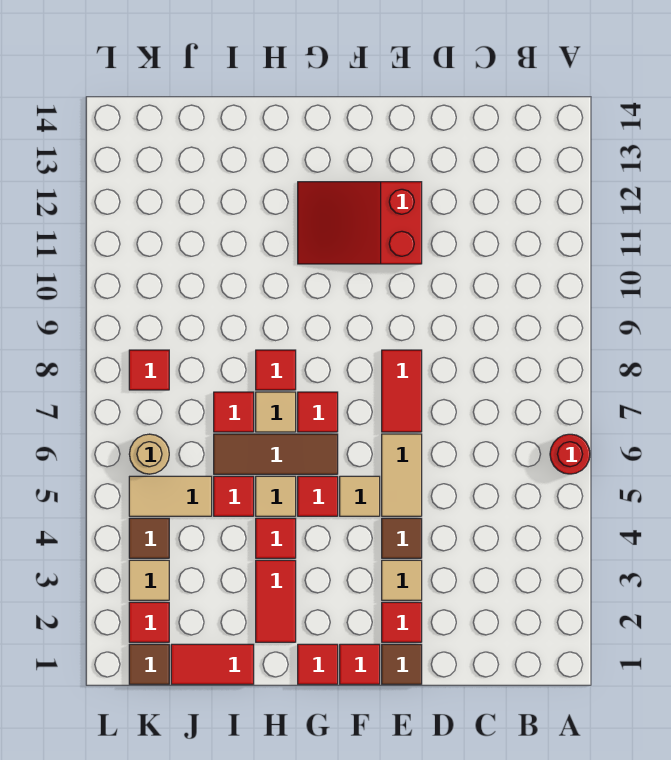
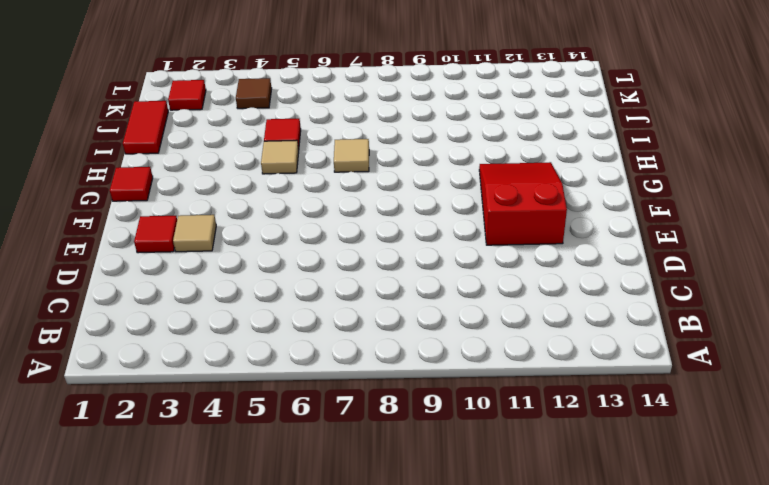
none -> red 1x1 round brick [550,434,590,474]
none -> brown 1x1 tile [382,644,422,684]
none -> brown 1x1 tile [382,518,422,558]

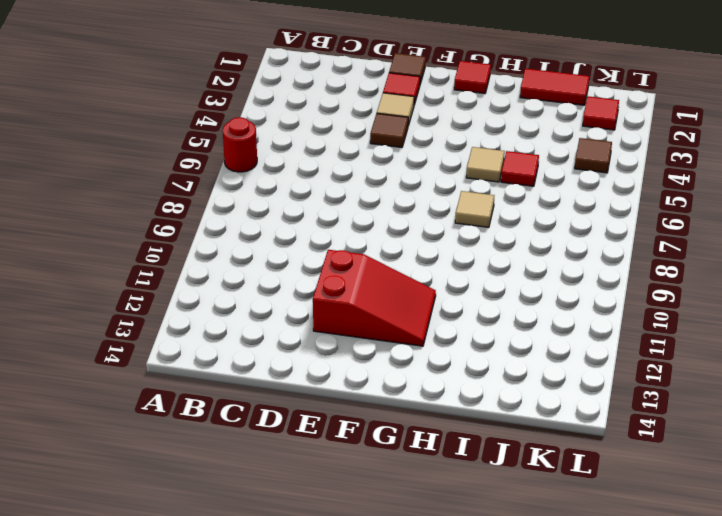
none -> tan 1x2 tile [382,434,422,516]
none -> red 1x2 tile [382,350,422,432]
none -> red 1x1 tile [340,644,380,684]

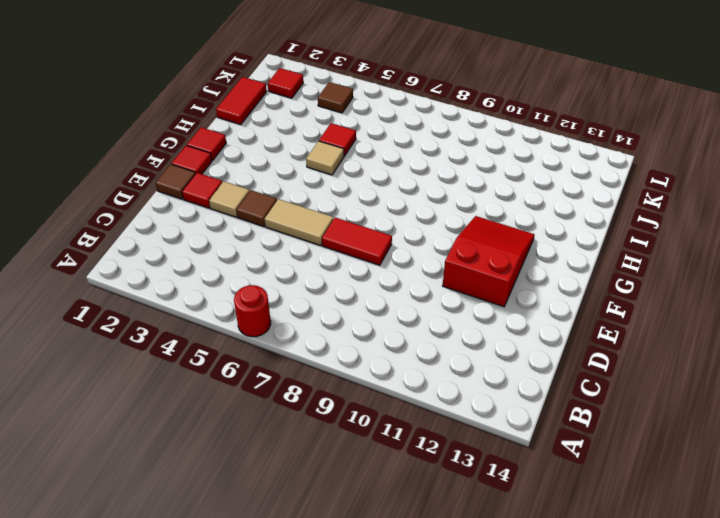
none -> tan 1x1 tile [340,476,380,516]
none -> red 1x1 tile [298,476,338,516]
none -> brown 1x3 tile [214,434,338,474]

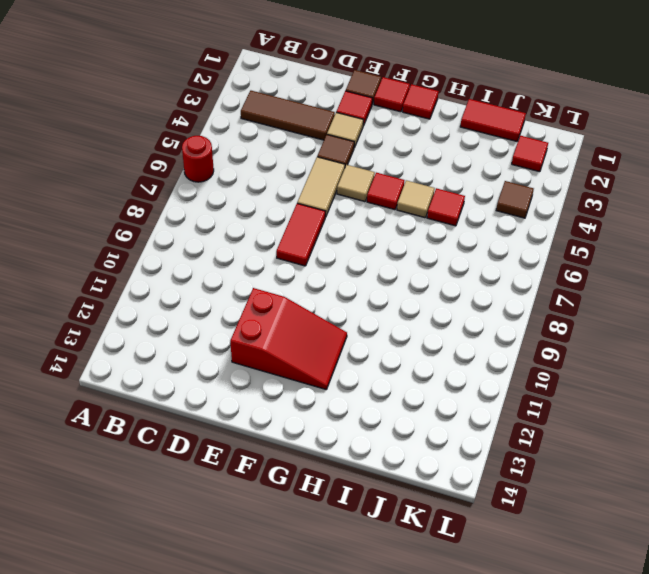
brown 1x3 tile [241,91,335,140] -> brown 1x3 tile moved to [214,434,338,474]
none -> red 1x1 tile [298,392,338,432]
none -> red 1x2 tile [256,560,296,642]
none -> red 1x1 tile [256,518,296,558]

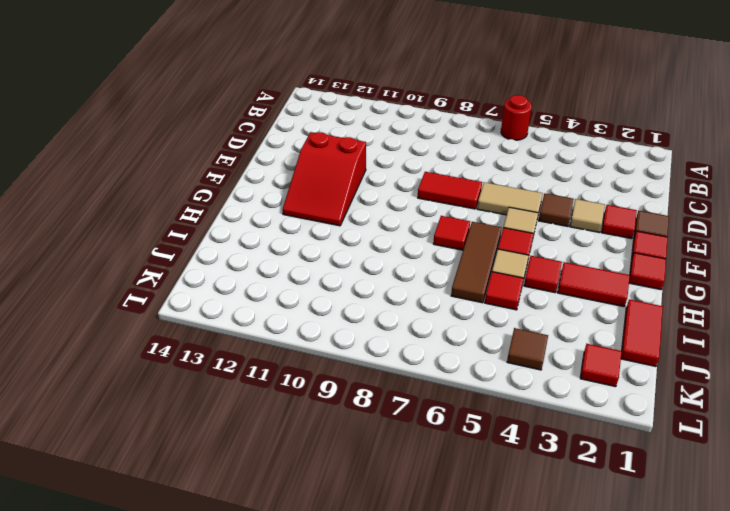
none -> tan 1x1 tile [256,392,296,432]
none -> red 1x1 tile [256,350,296,390]
none -> red 1x1 tile [214,392,254,432]

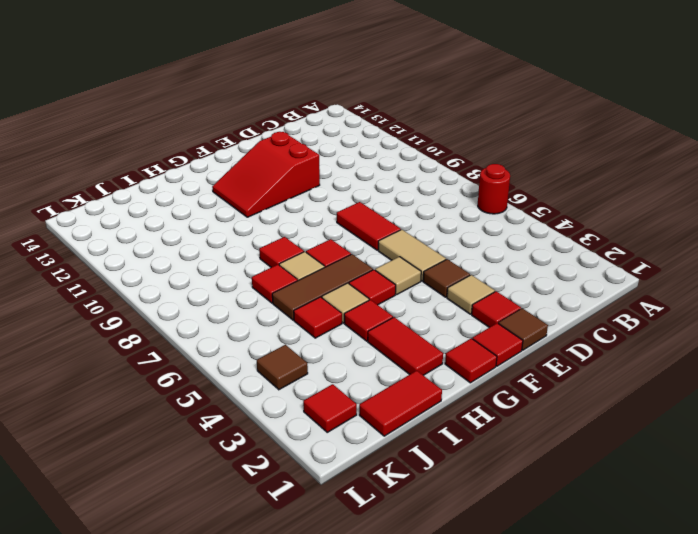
none -> tan 1x2 tile [129,476,212,516]
none -> brown 1x1 tile [129,644,169,684]
none -> tan 1x1 tile [129,560,169,600]

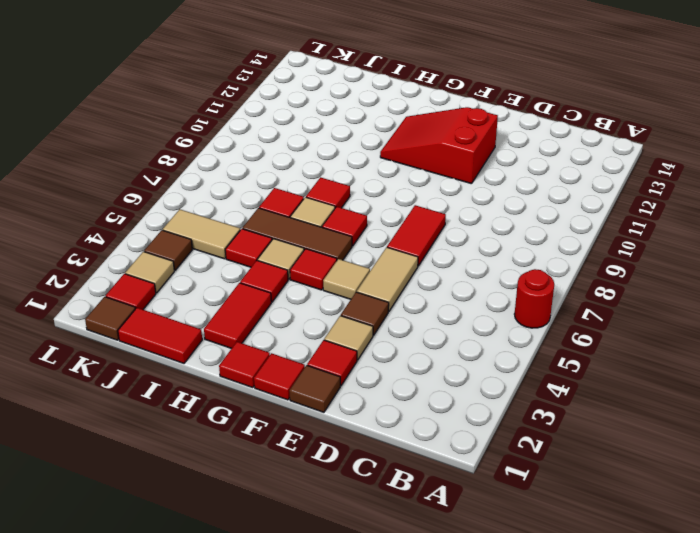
none -> tan 1x1 round brick [129,434,169,474]
none -> red 1x1 tile [129,350,169,390]

